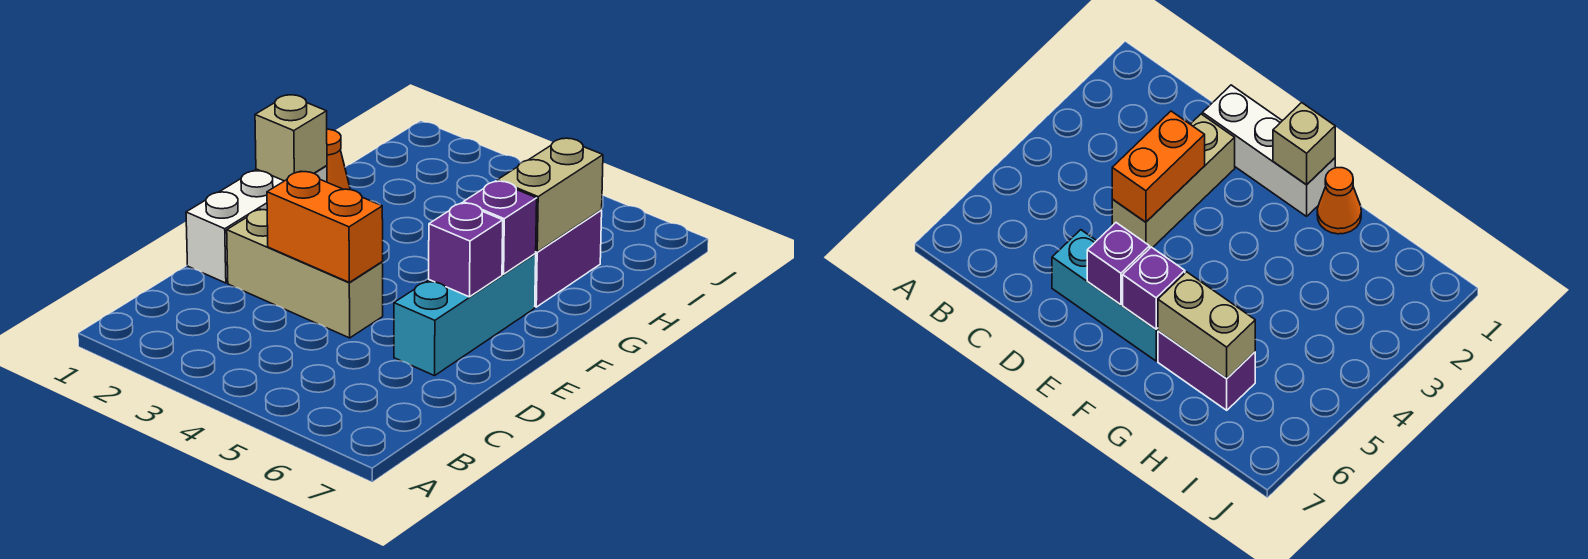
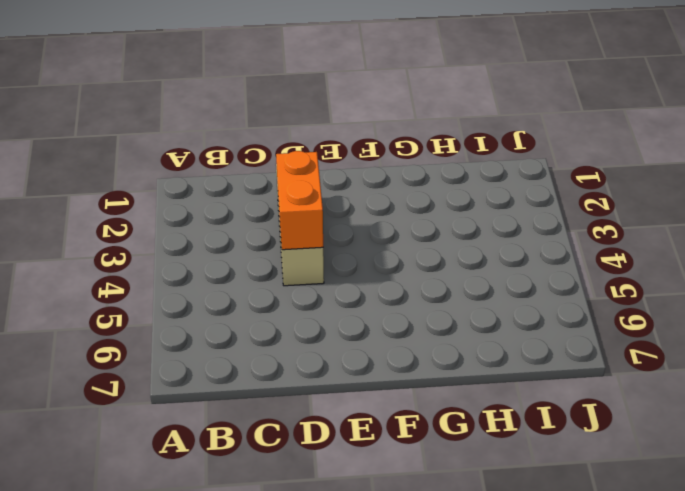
none -> white 1x3 brick [186,166,327,283]
none -> cyan 1x3 brick [394,254,536,376]

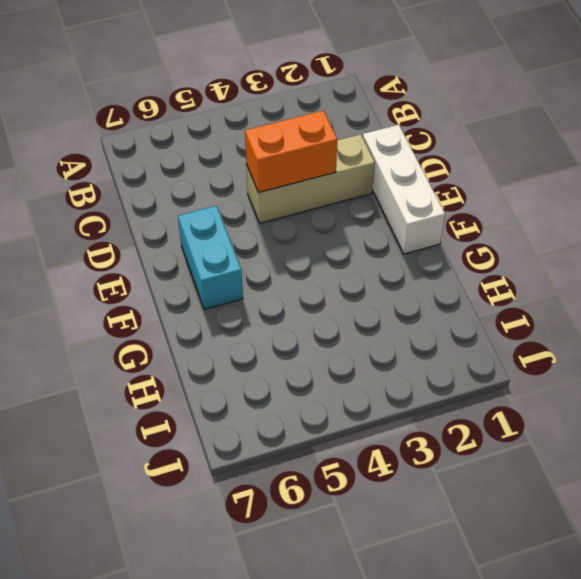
cyan 1x2 brick [178,206,243,310] -> cyan 1x3 brick [394,254,536,376]
none -> orange 1x1 cone [327,129,350,190]
none -> purple 1x2 brick [535,210,602,307]

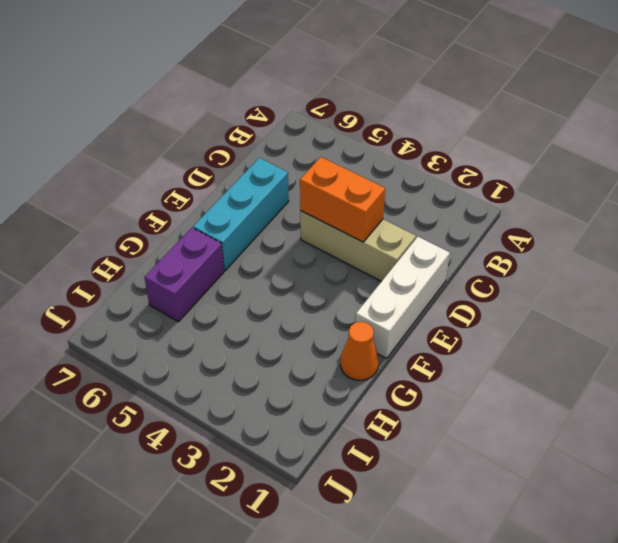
none -> purple 1x1 brick [429,203,503,297]
none -> tan 1x1 brick [255,95,327,181]

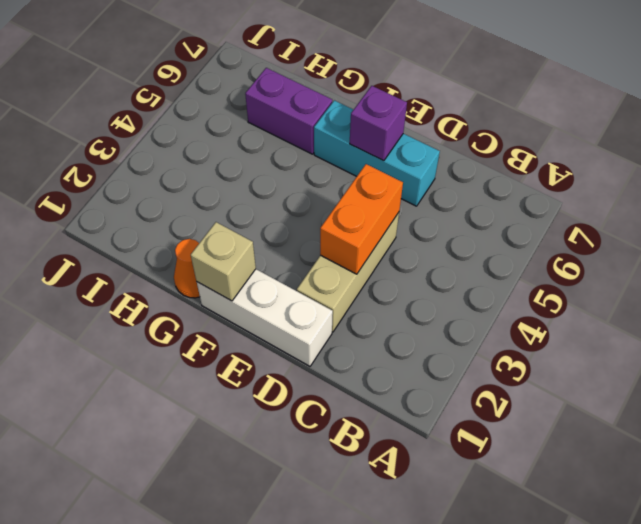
none -> purple 1x1 brick [463,181,537,274]
none -> tan 1x2 brick [497,138,603,252]

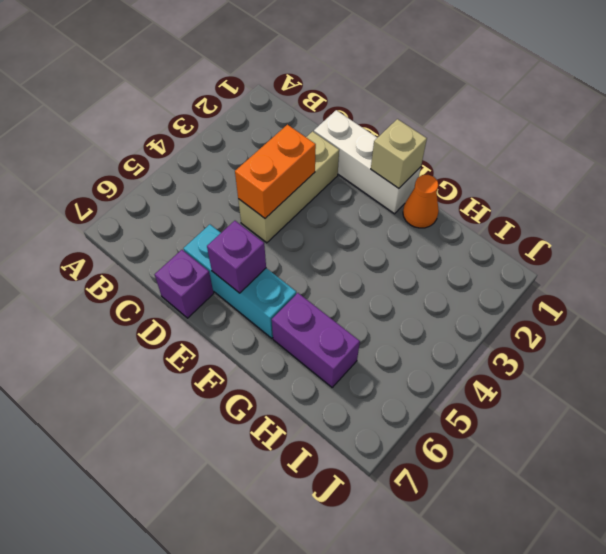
purple 1x1 brick [155,250,214,318] -> purple 1x1 brick moved to [463,181,537,274]
none -> tan 1x2 brick [497,138,603,252]

